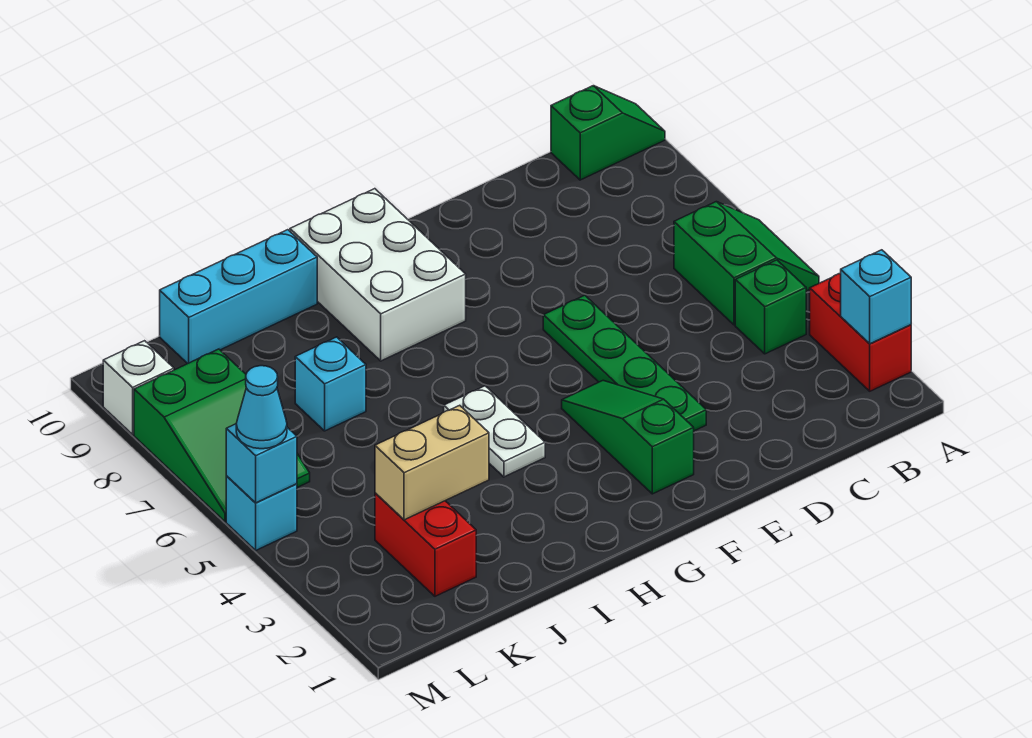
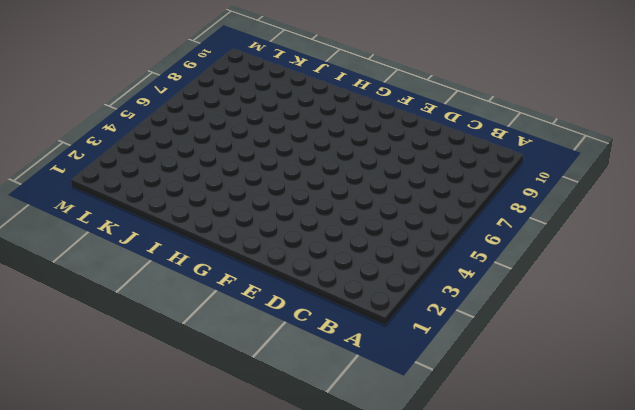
none -> red 1x2 brick [810,273,911,391]
none -> green 2x2 slope [674,202,819,325]
none -> green 1x2 slope [551,86,665,180]

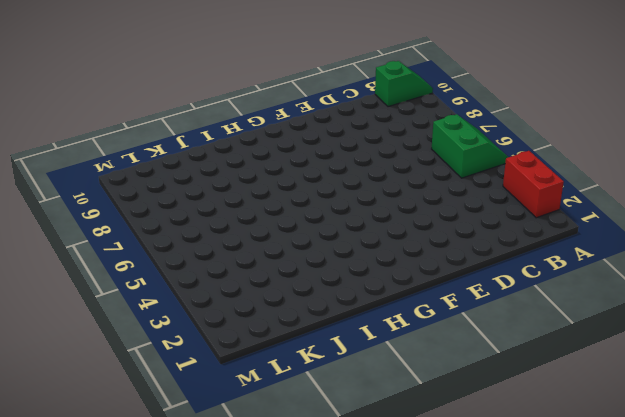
none -> green 1x1 brick [735,260,806,354]
none -> green 1x4 plate [543,295,706,431]
none -> green 1x3 slope [562,380,694,494]

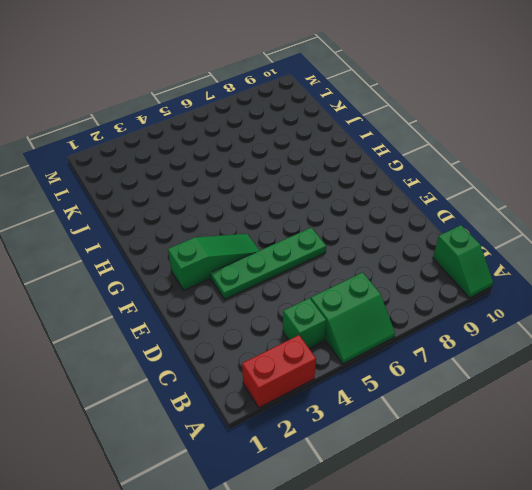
none -> white 2x3 brick [290,189,466,361]
none -> white 1x2 plate [444,386,545,477]
none -> cyan 1x3 brick [160,230,317,364]

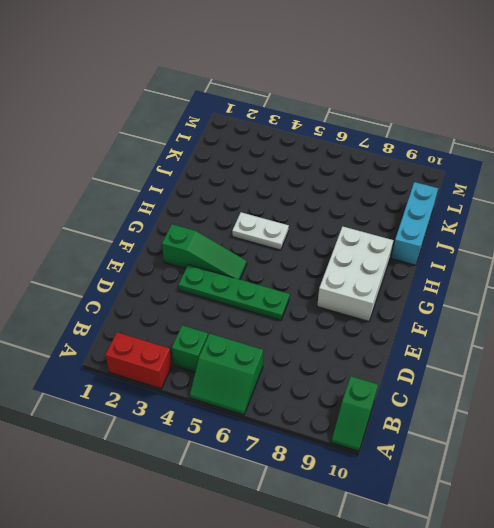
white 2x3 brick [317,226,393,322] -> white 2x3 brick turned to [290,189,466,361]
none -> cyan 1x1 brick [295,337,366,431]
none -> red 1x2 brick [375,493,476,596]
none -> green 2x3 slope [134,349,310,521]

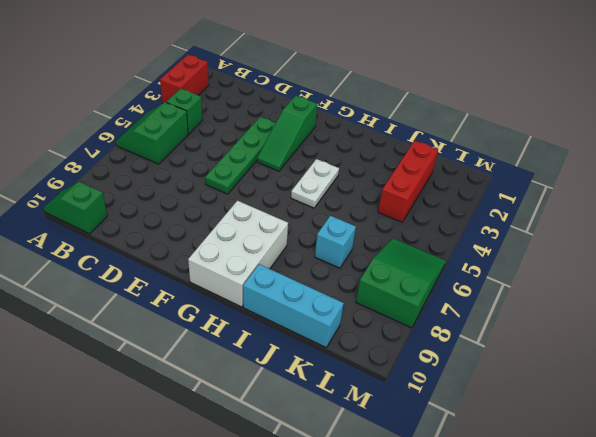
red 1x3 brick [378,141,438,222] -> red 1x2 brick [375,493,476,596]
none -> cyan 1x1 brick [226,476,297,550]
none -> white 1x1 brick [103,341,174,434]
none -> cyan 1x1 brick [841,250,911,344]

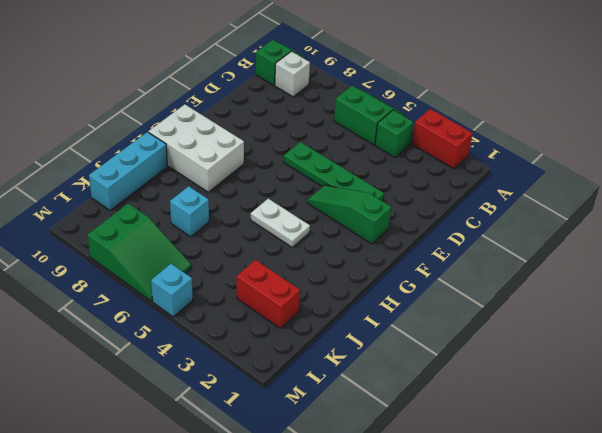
white 1x1 brick [275,51,310,97] -> white 1x1 brick moved to [103,341,174,434]
none -> cyan 1x1 brick [841,250,911,344]
none -> tan 1x2 brick [375,405,489,520]
none -> cyan 1x1 brick [226,424,297,503]

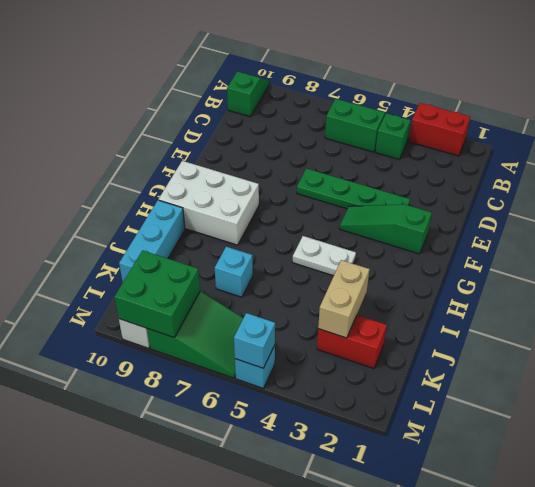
green 2x2 brick [115,250,200,338] -> none
none -> cyan 1x1 brick [841,250,911,344]
none -> cyan 1x1 cone [236,366,287,449]

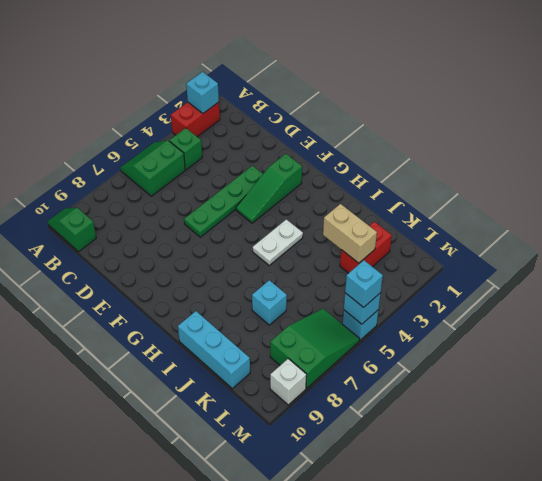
cyan 1x1 brick [345,260,383,307] -> cyan 1x1 cone [236,366,287,449]
none -> white 2x3 brick [290,189,466,361]

